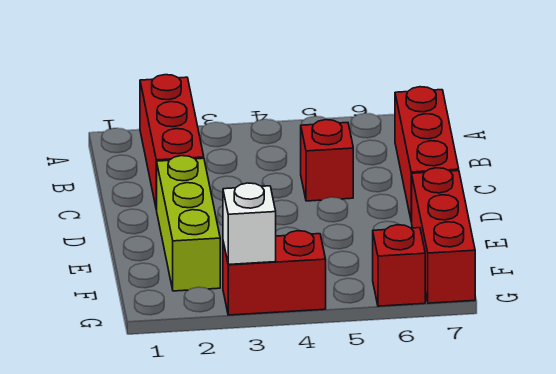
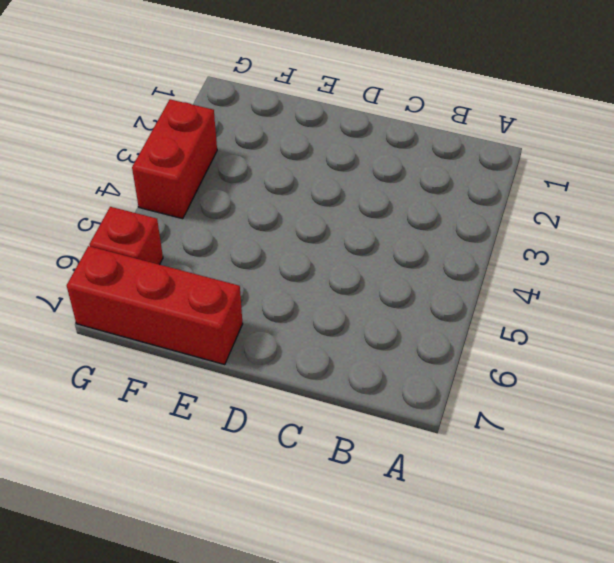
none -> red 1x3 brick [140,75,204,210]
none -> red 1x3 brick [395,87,459,222]

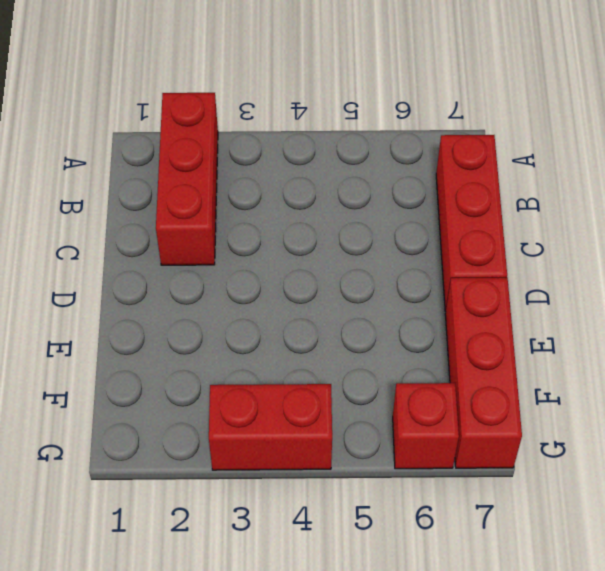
none -> red 1x1 brick [301,120,353,201]
none -> lime 1x3 brick [157,156,220,291]

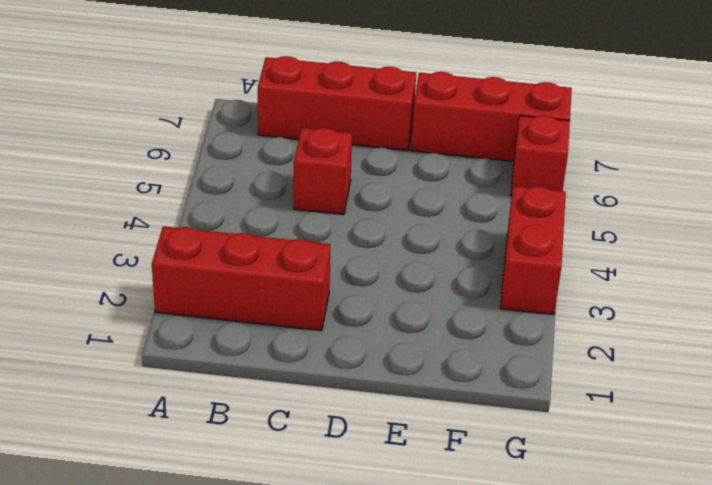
none -> lime 1x3 brick [157,156,220,291]
none -> white 1x1 brick [223,183,276,265]

